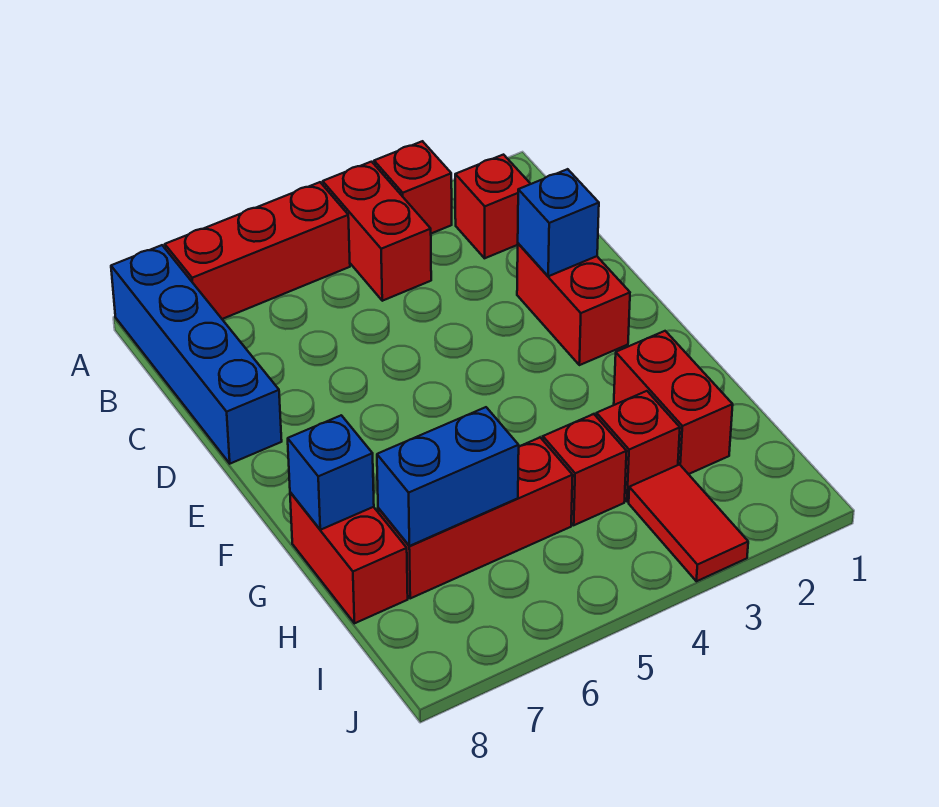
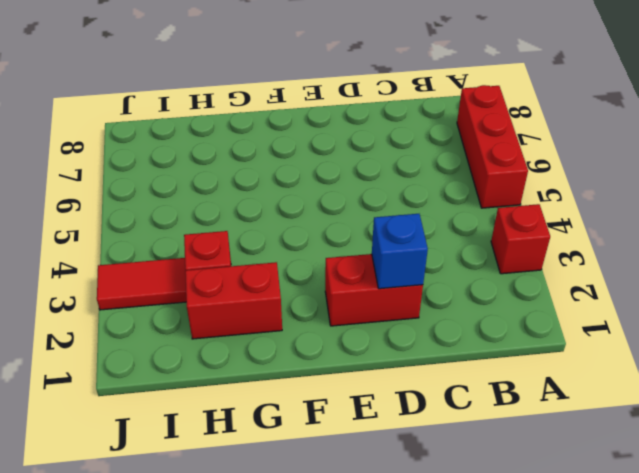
none -> red 1x2 brick [323,162,431,301]
none -> blue 1x4 brick [111,245,282,464]
none -> red 1x1 brick [455,155,530,258]

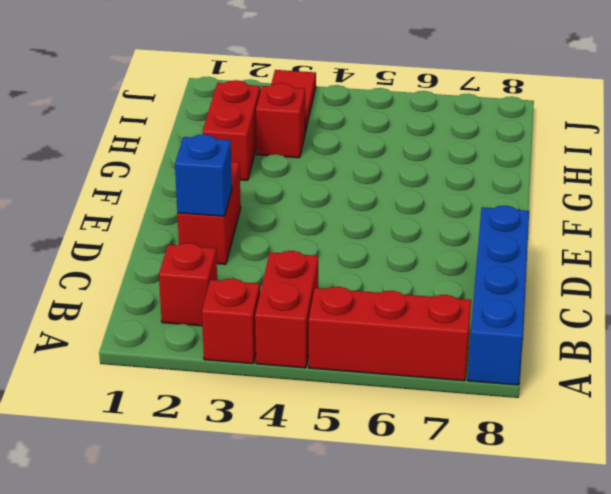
none -> red 1x2 brick [290,492,408,623]
none -> red 1x1 brick [543,414,627,525]
none -> red 1x3 brick [378,437,573,598]

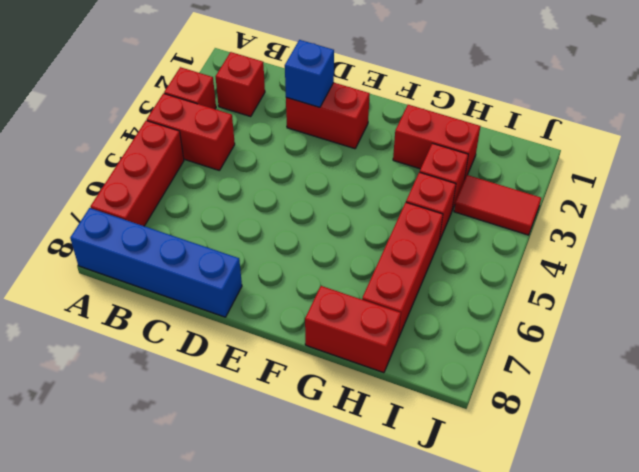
none -> blue 1x1 brick [288,415,374,530]
none -> blue 1x2 brick [377,407,519,546]

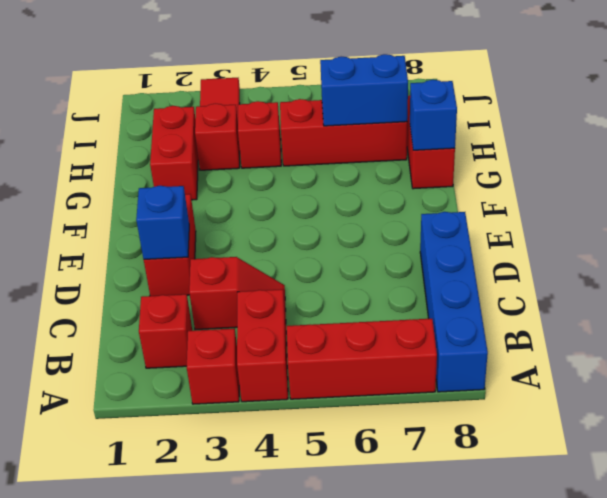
red 1x2 slope [189,257,286,330] -> none

